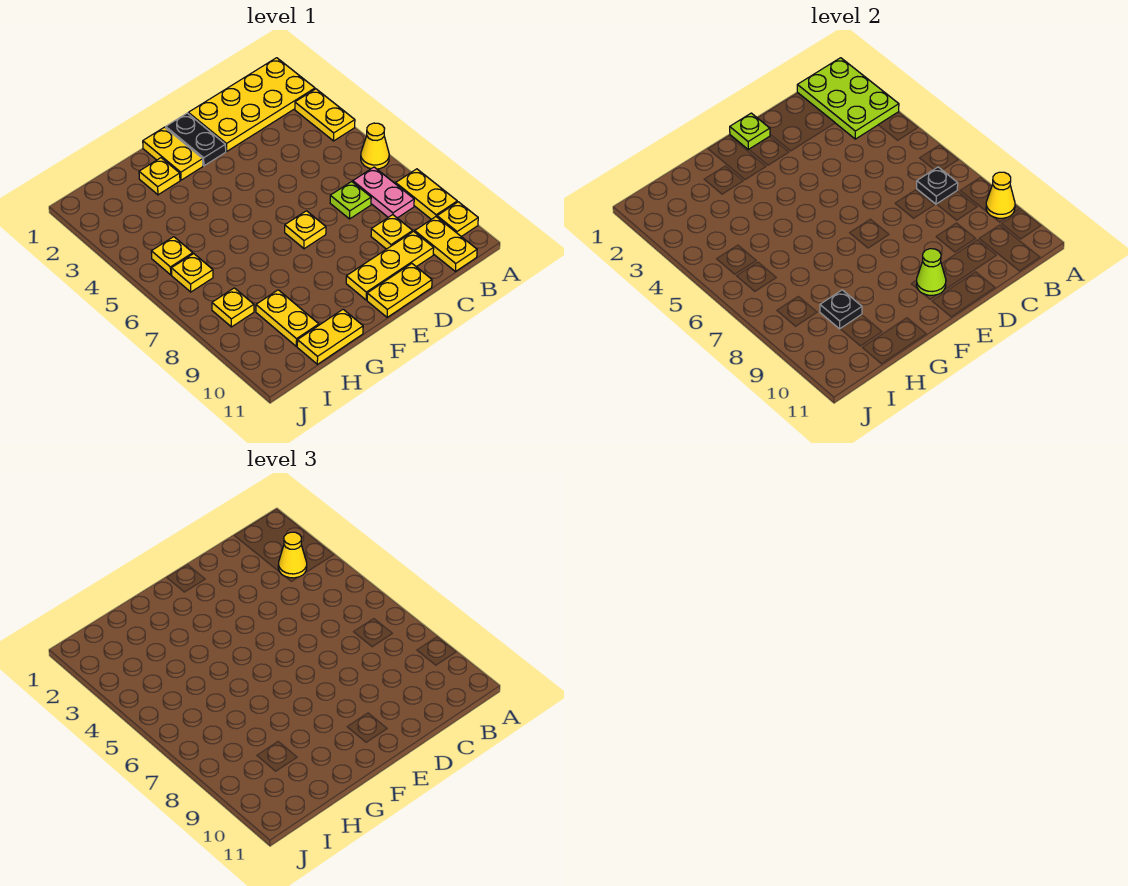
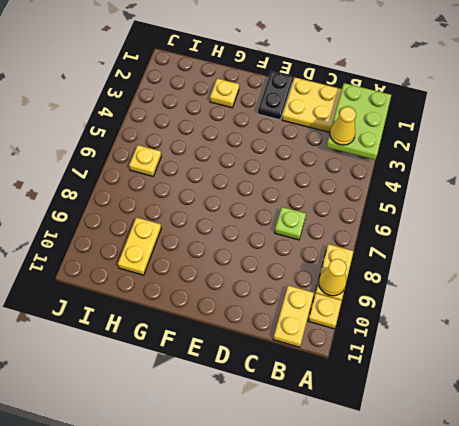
none -> yellow 1x2 plate [295,89,355,141]
none -> yellow 1x1 cone [361,123,389,169]
none -> pink 1x2 plate [353,167,414,218]

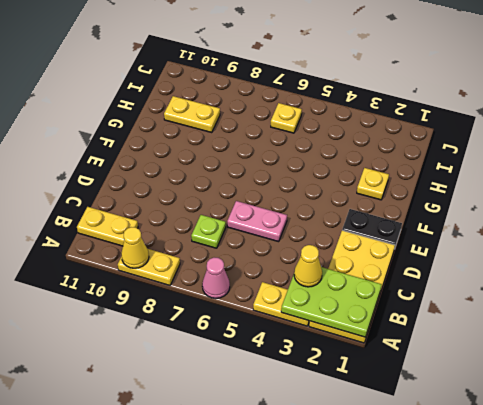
pink 1x1 cone [202,258,230,298] -> yellow 1x1 cone [361,123,389,169]
pink 1x2 plate [227,201,287,242] -> pink 1x2 plate moved to [353,167,414,218]
none -> yellow 1x1 plate [437,202,478,237]
none -> yellow 1x1 plate [371,215,413,249]
none -> yellow 1x3 plate [346,231,434,300]

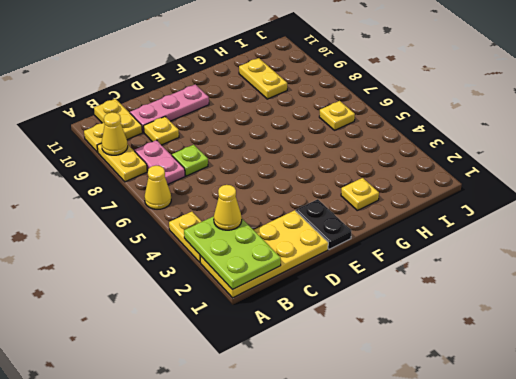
pink 1x3 plate [130,84,209,133] -> yellow 1x3 plate [346,231,434,300]
none -> yellow 1x2 plate [367,264,432,317]
none -> yellow 1x1 plate [285,211,326,249]
none -> yellow 1x2 plate [143,127,203,180]

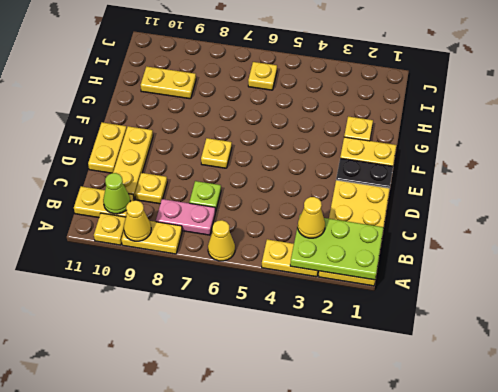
lime 1x1 cone [103,173,130,214] -> lime 1x1 cone moved to [916,249,946,295]
none -> yellow 1x2 plate [297,309,363,364]
none -> yellow 1x1 plate [151,237,193,275]
none -> yellow 1x1 plate [212,288,254,327]

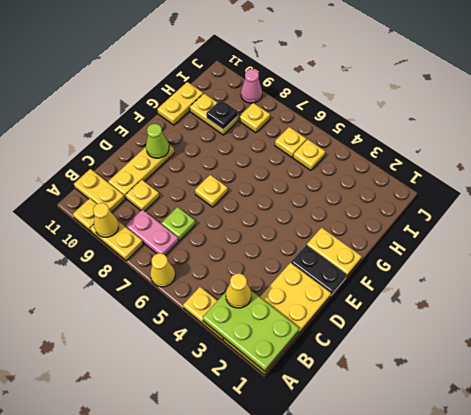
pink 1x1 cone [241,69,262,103] -> none
none -> yellow 1x2 plate [367,264,432,317]
none -> yellow 1x1 plate [139,158,180,195]
none -> black 1x1 plate [917,167,958,204]

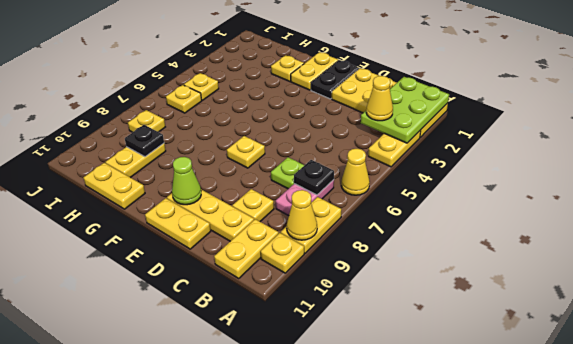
none -> lime 1x1 plate [730,113,770,150]

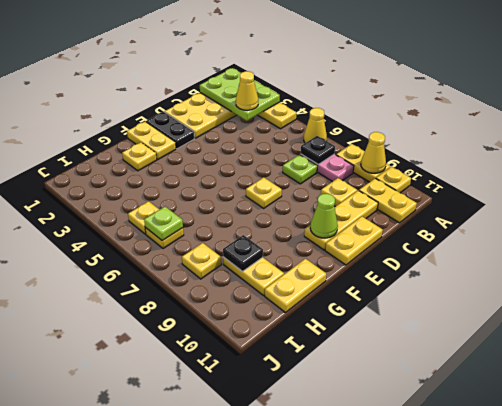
lime 1x1 plate [144,207,183,241] -> lime 1x1 plate moved to [730,113,770,150]

